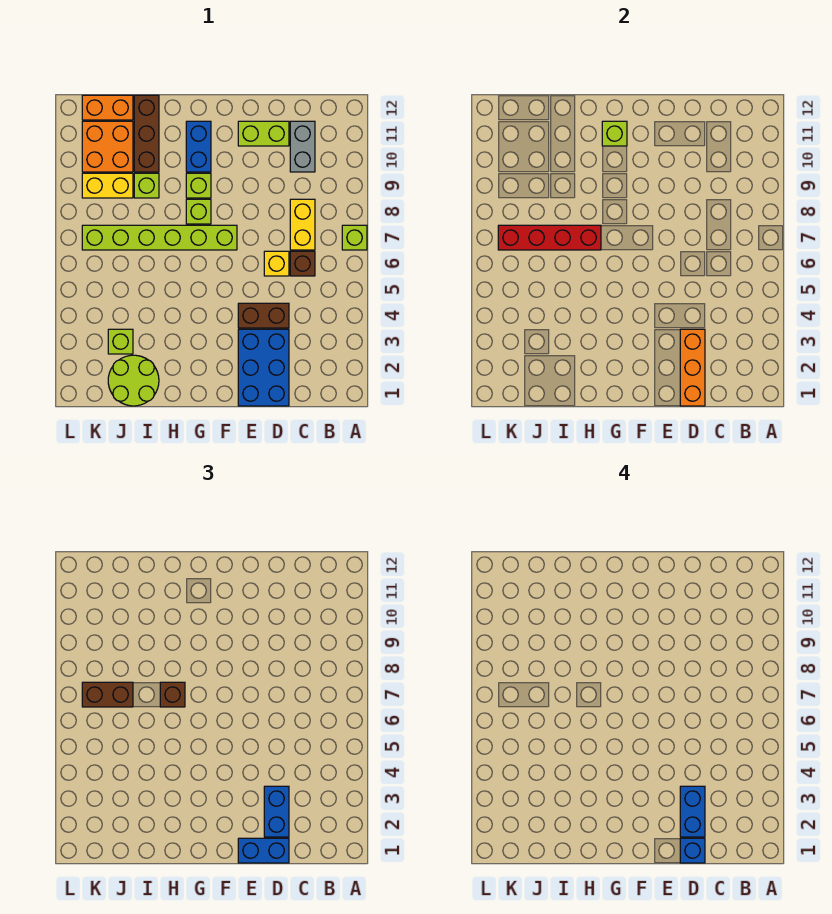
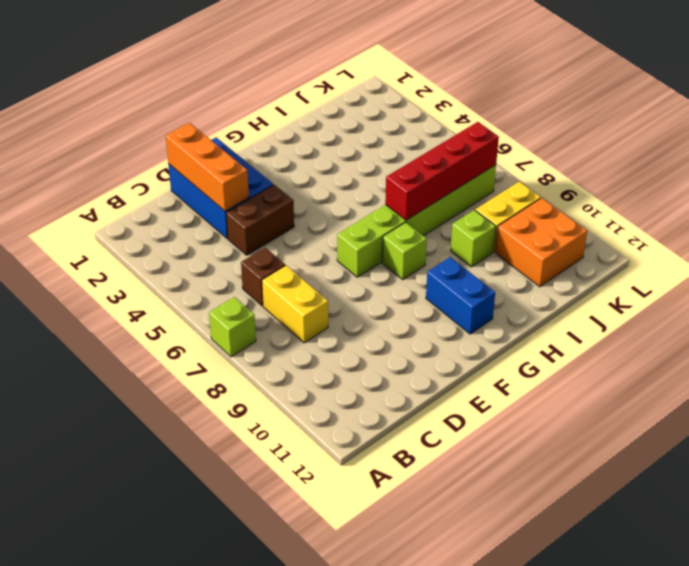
none -> grey 1x2 brick [290,121,315,172]
none -> yellow 1x1 brick [264,251,289,276]
none -> lime 1x2 brick [238,121,289,146]

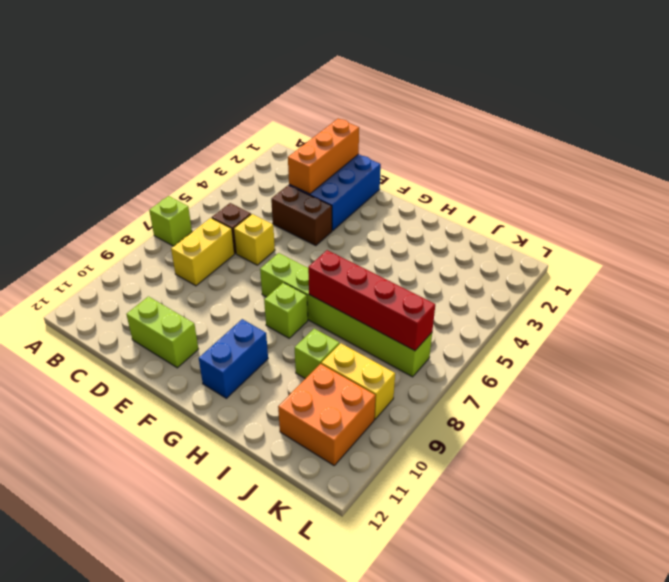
none -> grey 1x2 brick [290,121,315,172]
none -> lime 1x1 brick [186,173,211,198]
none -> lime 2x2 round brick [108,355,159,406]

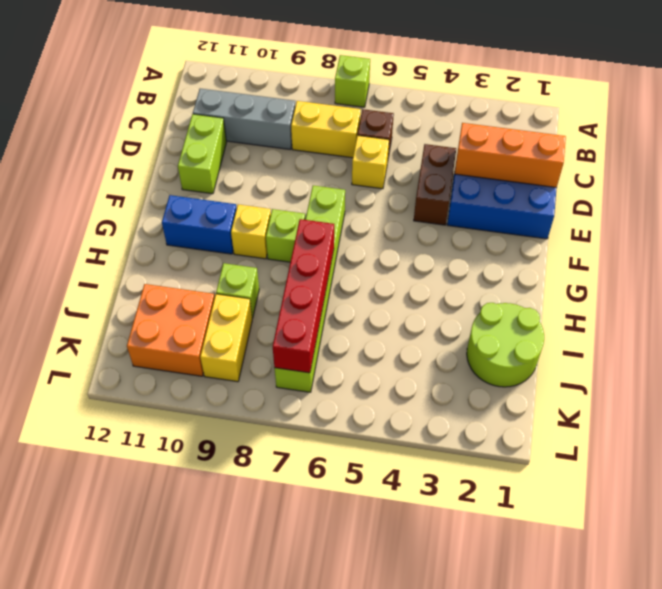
grey 1x3 brick [193,89,295,149] -> grey 1x2 brick [290,121,315,172]
yellow 1x1 brick [231,205,271,259] -> lime 1x1 brick [186,173,211,198]
none -> brown 1x3 brick [134,95,159,172]
none -> lime 1x1 brick [108,329,133,354]
none -> orange 1x2 brick [82,95,133,120]

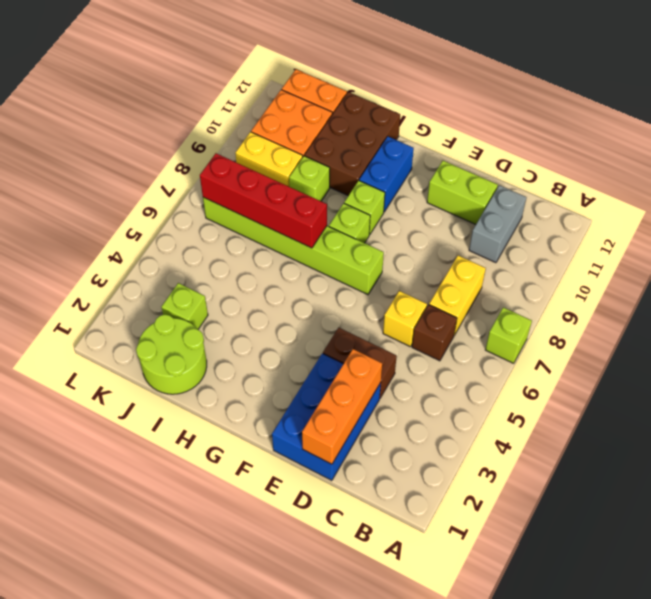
brown 2x3 brick [305,92,400,196] -> brown 1x3 brick [134,95,159,172]
none -> lime 1x1 brick [602,121,627,146]
none -> blue 1x2 brick [238,838,289,863]
none -> blue 1x2 brick [264,786,289,837]

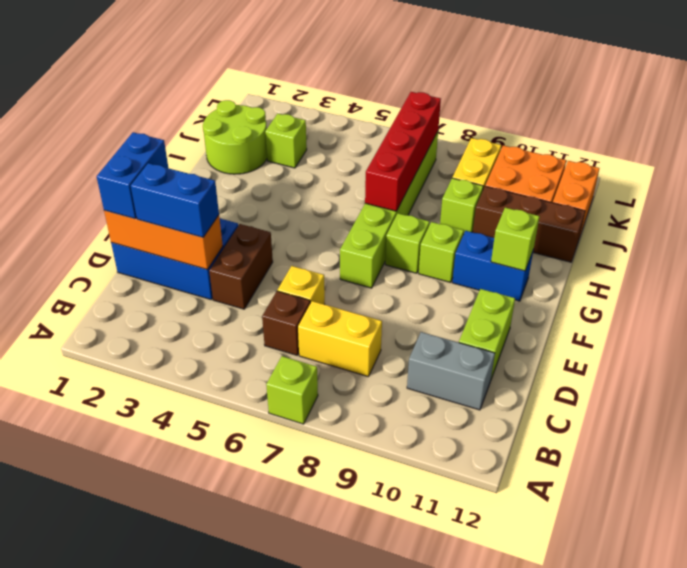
none -> brown 1x1 brick [160,682,185,707]
none -> brown 1x2 brick [82,682,133,707]
none -> blue 1x1 brick [680,838,705,863]

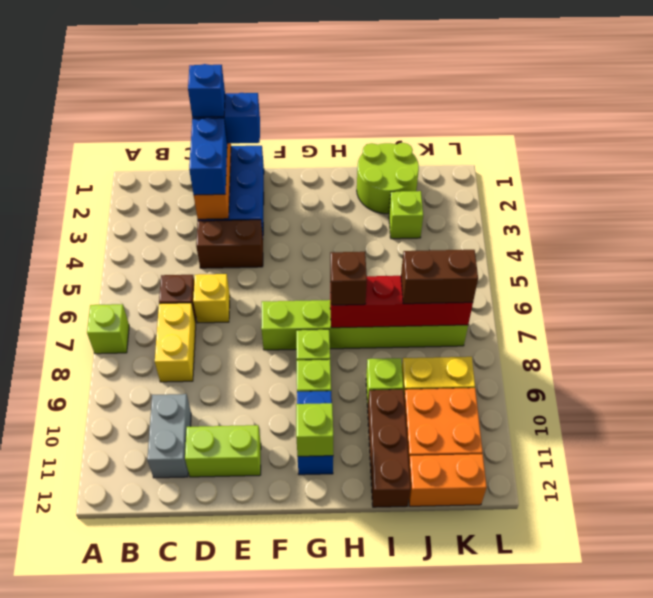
none -> blue 1x2 brick [680,786,705,837]

